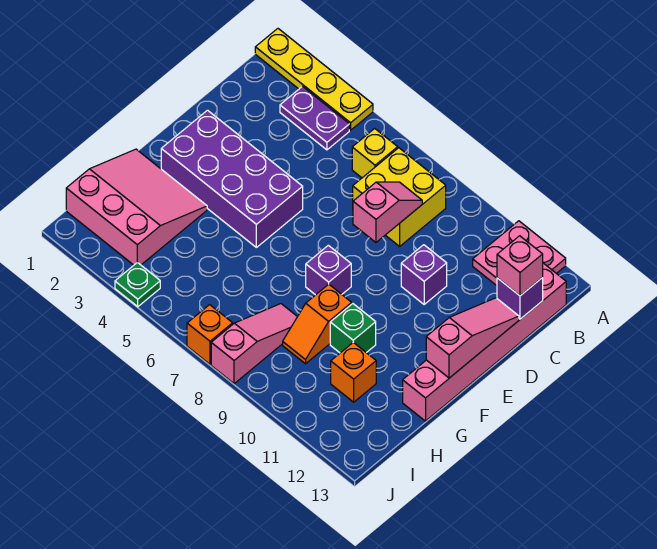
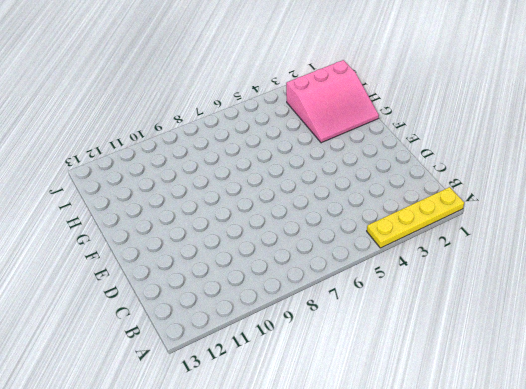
none -> pink 2x2 plate [473,221,566,286]
none -> purple 1x2 plate [280,87,349,150]
none -> yellow 1x1 brick [352,129,398,178]

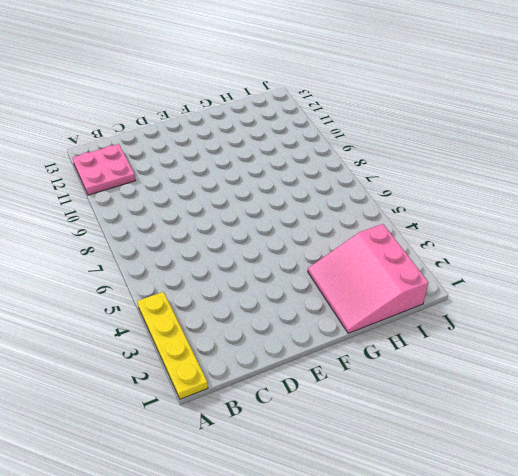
none -> purple 1x2 plate [280,87,349,150]
none -> yellow 1x1 brick [352,129,398,178]
none -> yellow 2x2 brick [353,148,446,246]

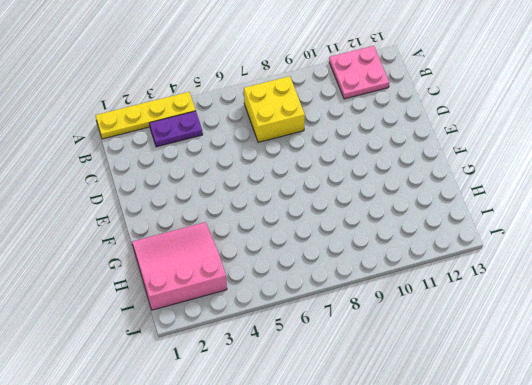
none -> yellow 1x1 brick [352,129,398,178]
none -> pink 1x6 brick [403,263,566,421]
none -> purple 1x1 brick [401,245,447,304]

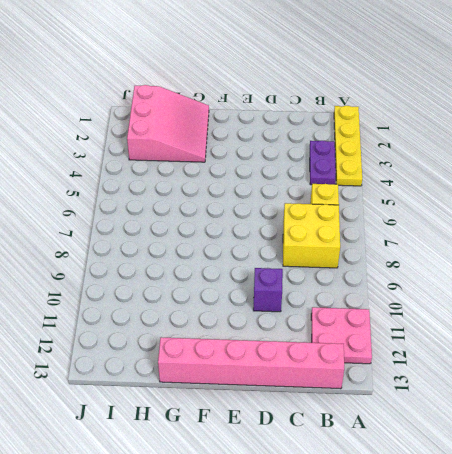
none -> purple 2x4 brick [161,110,303,247]
none -> purple 1x1 brick [306,245,351,295]
none -> orange 1x2 slope [283,284,352,364]

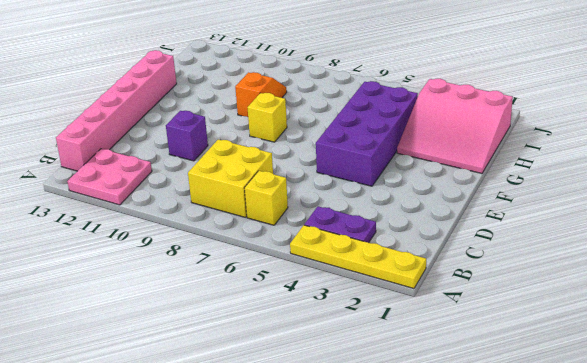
purple 2x4 brick [316,81,418,186] -> purple 2x4 brick turned to [161,110,303,247]
yellow 1x1 brick [247,93,287,142] -> purple 1x1 brick [306,245,351,295]
none -> green 1x1 brick [330,304,376,353]
none -> pink 1x3 slope [211,304,297,384]
none -> orange 1x1 brick [331,342,376,402]

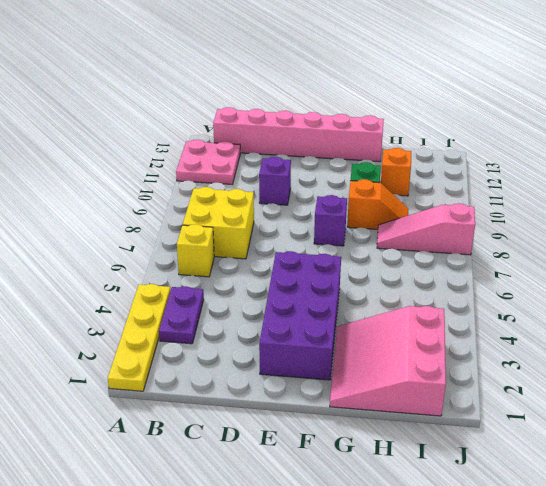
none -> green 1x1 plate [115,262,160,307]
none -> orange 1x1 brick [187,305,233,364]
none -> pink 1x2 slope [353,182,422,242]

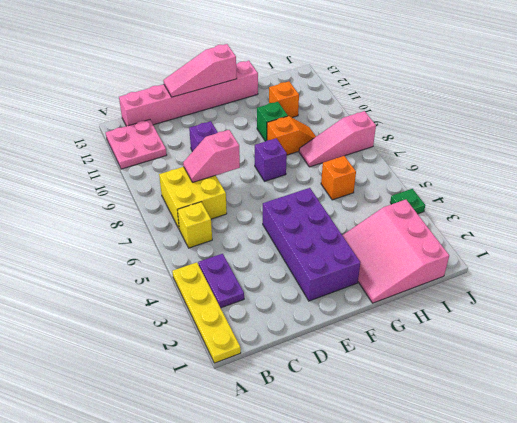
orange 1x1 brick [321,156,356,200] -> orange 1x1 brick moved to [187,305,233,364]
none -> purple 1x1 brick [497,278,543,319]
none -> pink 1x1 brick [497,236,543,296]

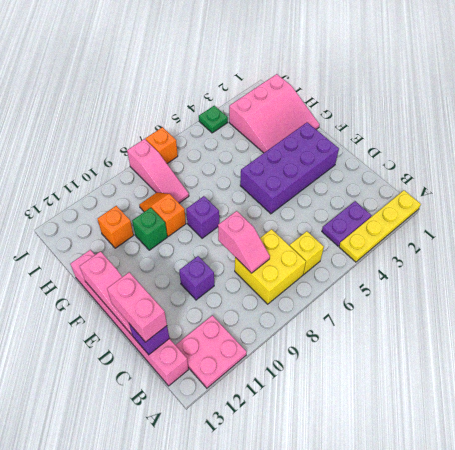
pink 1x2 brick [107,272,167,342] -> pink 1x1 brick [497,236,543,296]

